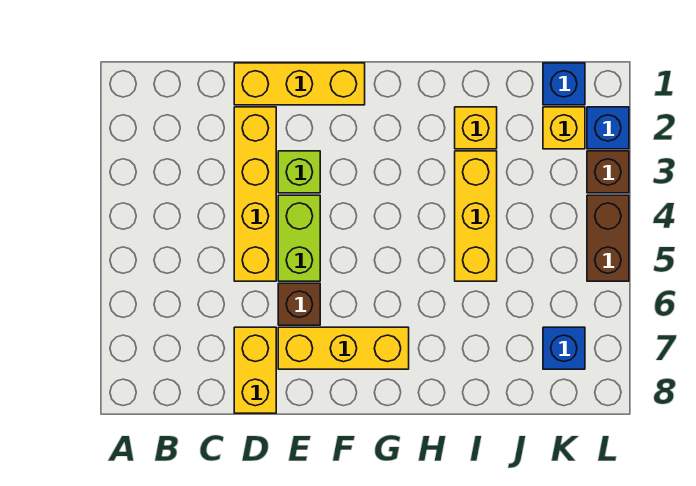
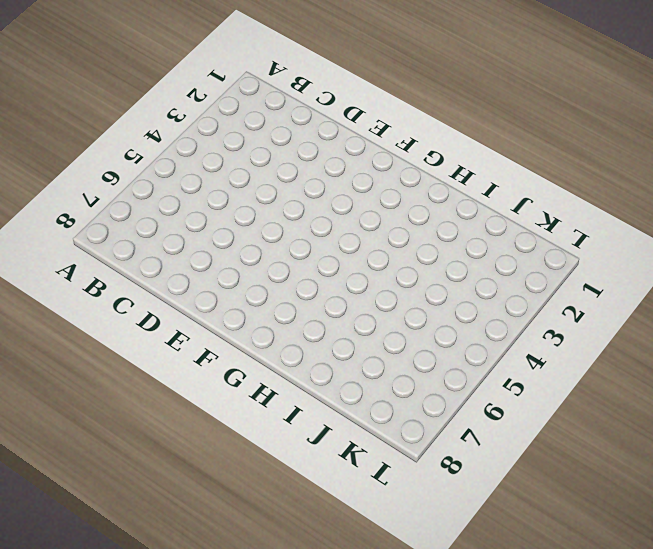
none -> yellow 1x3 brick [234,63,365,105]
none -> yellow 1x4 brick [234,107,276,281]
none -> yellow 1x2 brick [234,327,276,413]

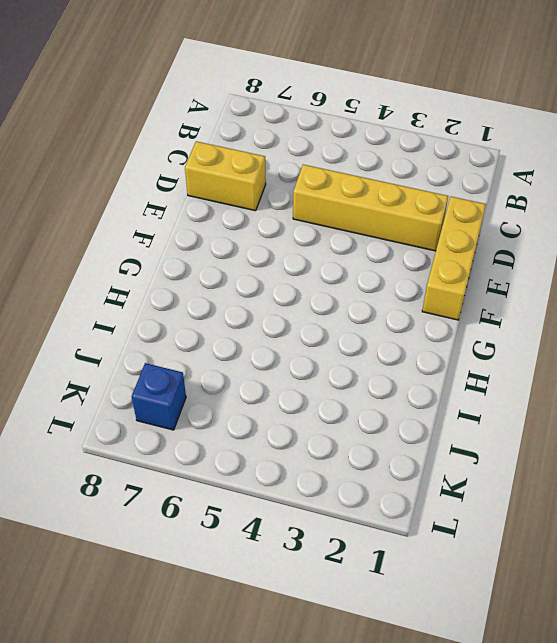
none -> lime 1x1 brick [278,151,320,193]
none -> lime 1x2 brick [278,195,320,281]
none -> brown 1x1 brick [278,283,320,325]

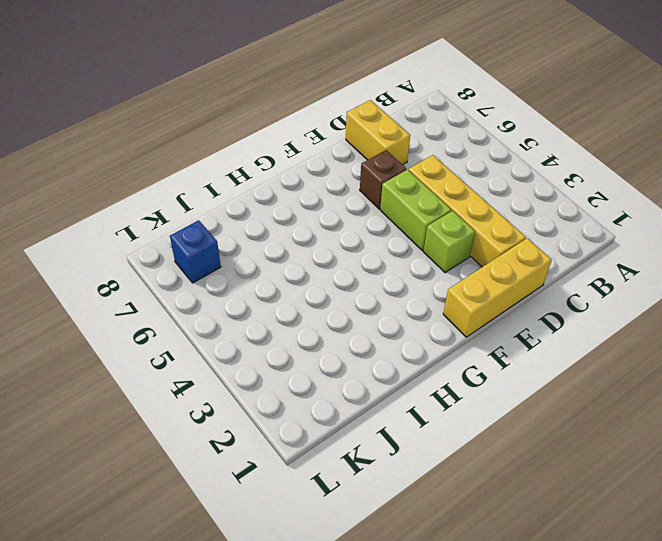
none -> yellow 1x3 brick [278,327,409,369]
none -> yellow 1x1 brick [455,107,497,149]
none -> yellow 1x3 brick [455,151,497,281]

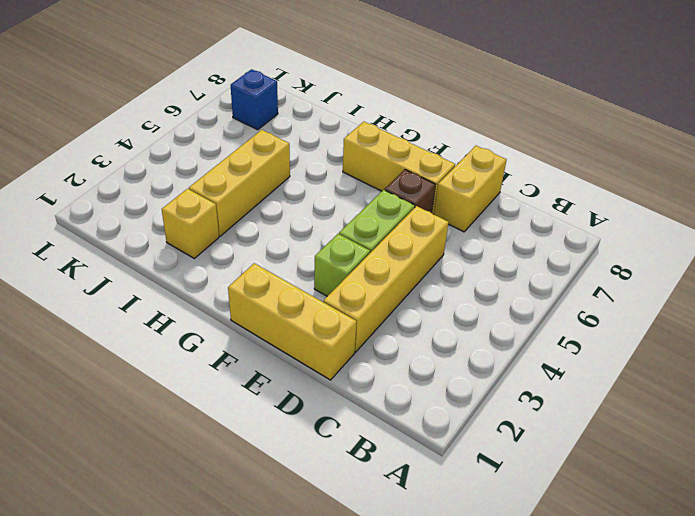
none -> blue 1x1 brick [543,63,585,105]
none -> yellow 1x1 brick [543,107,585,149]
none -> blue 1x1 brick [587,107,629,149]

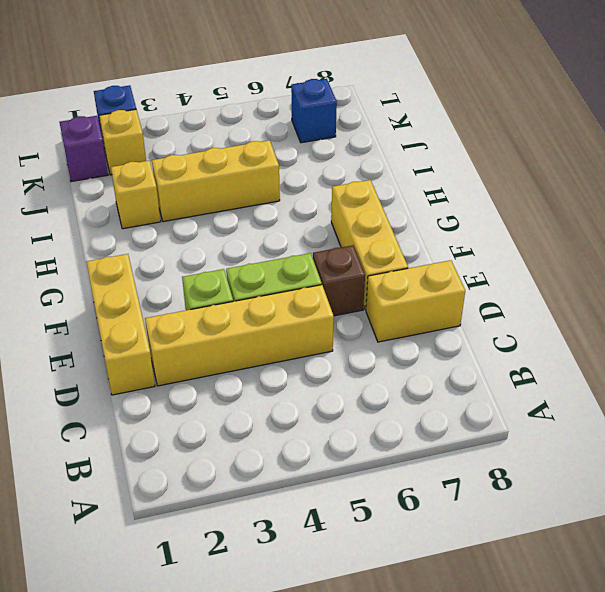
purple 1x1 brick [60,116,108,182] -> blue 1x1 brick [543,63,585,105]
none -> brown 1x1 brick [587,151,629,193]
none -> brown 1x2 brick [587,195,629,281]

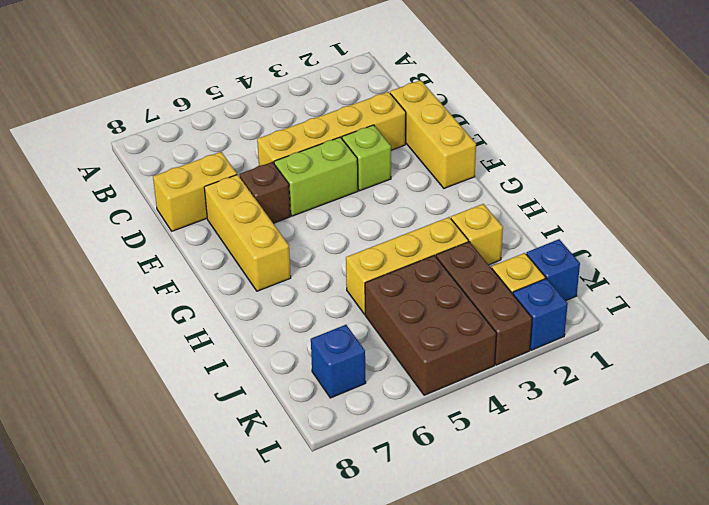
brown 1x3 brick [436,242,532,365] -> brown 1x1 brick [587,151,629,193]
brown 2x3 brick [365,255,496,395] -> brown 1x2 brick [587,195,629,281]

